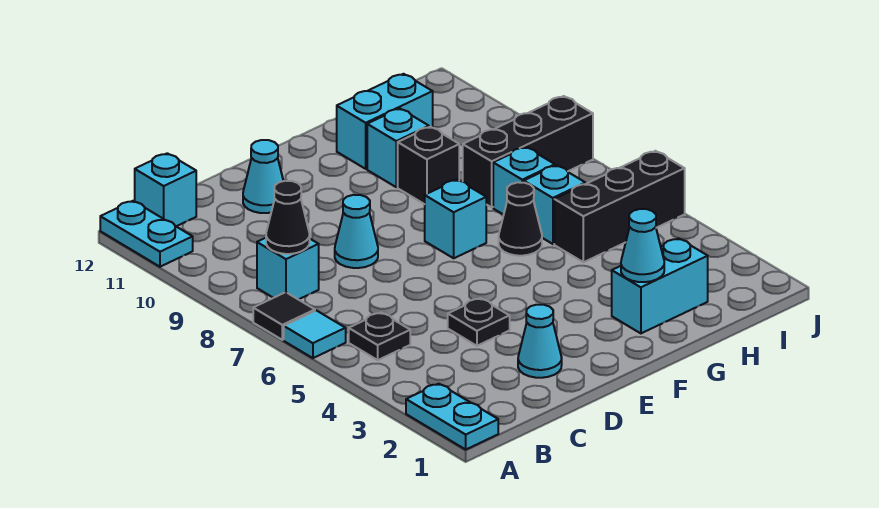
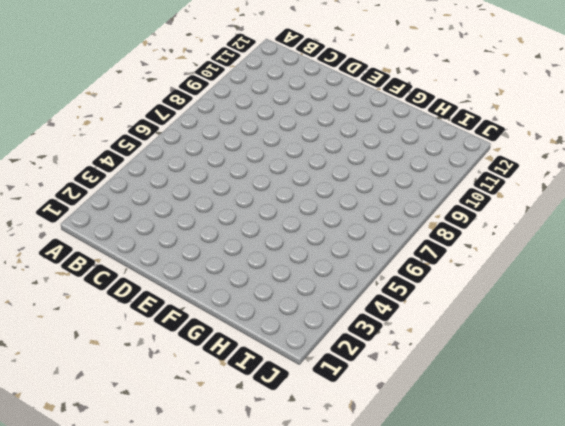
none -> cyan 1x2 plate [406,384,498,449]
none -> cyan 1x1 tile [284,310,346,358]
none -> black 1x1 tile [253,292,315,340]

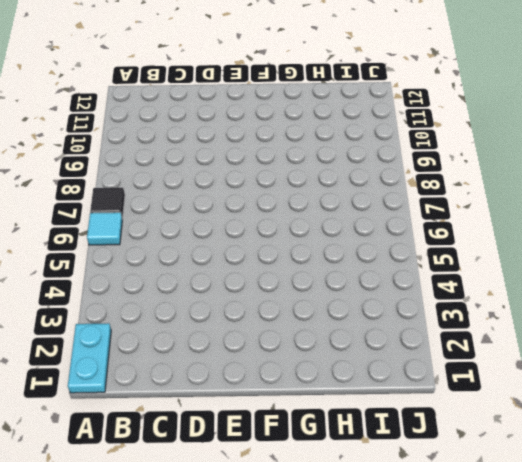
none -> cyan 1x2 plate [100,201,193,267]
none -> black 1x1 plate [349,312,410,360]
none -> cyan 1x1 brick [257,238,319,300]

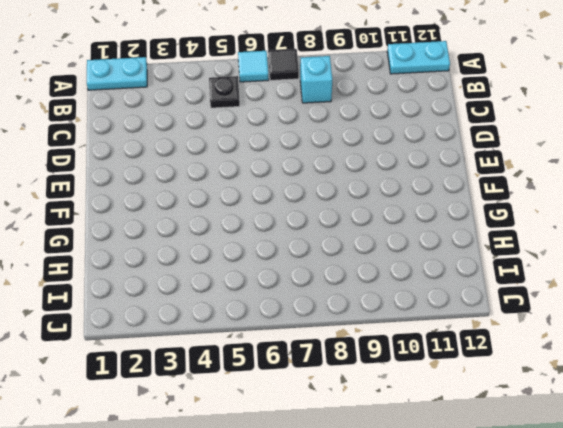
none -> cyan 1x1 brick [135,153,196,226]
none -> cyan 1x1 cone [518,305,562,378]
none -> black 1x1 plate [448,298,510,346]

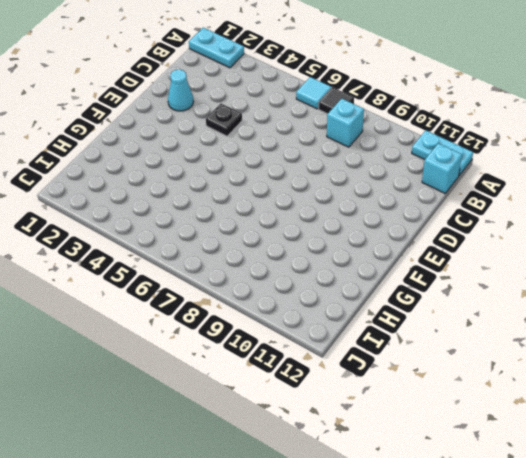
none -> black 1x1 plate [349,312,410,360]
none -> cyan 1x1 cone [335,195,378,268]
none -> cyan 1x1 cone [243,140,283,213]

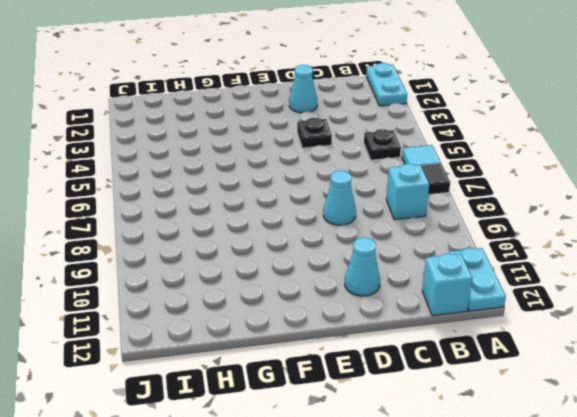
none -> cyan 1x1 brick [425,180,486,258]
none -> cyan 1x2 brick [612,238,708,333]
none -> black 1x1 cone [499,182,542,256]

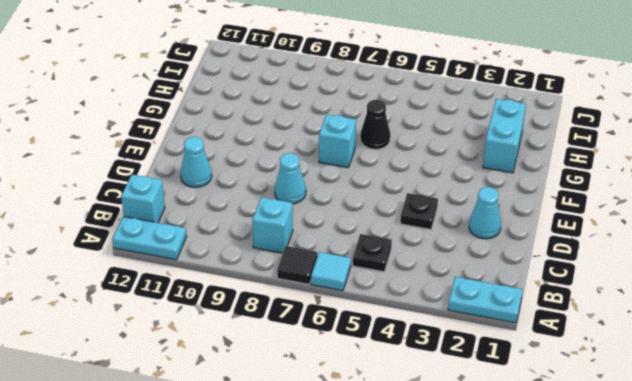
none -> black 1x1 brick [398,127,459,204]
none -> cyan 1x1 brick [367,108,429,187]
none -> cyan 1x2 brick [337,74,433,169]

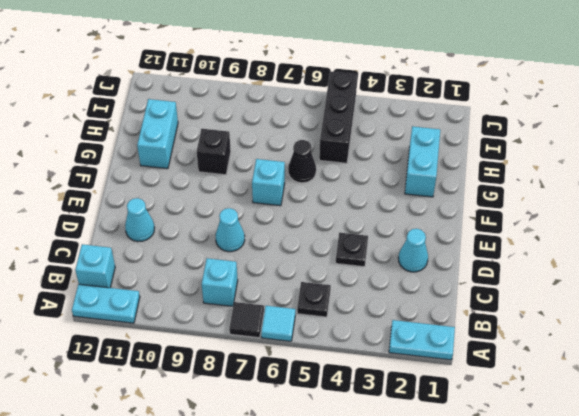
none -> cyan 1x1 brick [367,108,429,187]
none -> cyan 1x1 brick [524,165,586,244]
none -> cyan 1x1 brick [493,147,555,215]

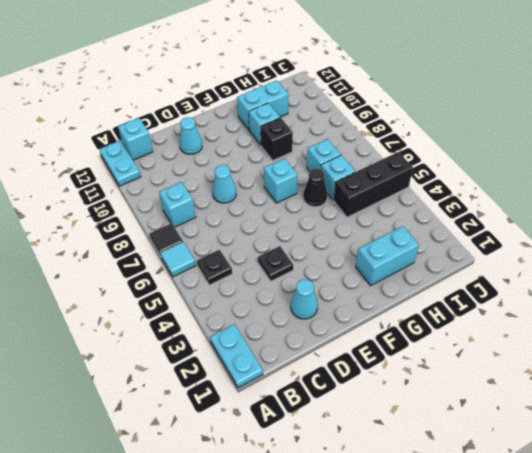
none -> black 1x3 brick [463,96,593,207]
none -> black 1x1 cone [266,181,310,254]
none -> cyan 1x1 cone [621,209,664,282]

